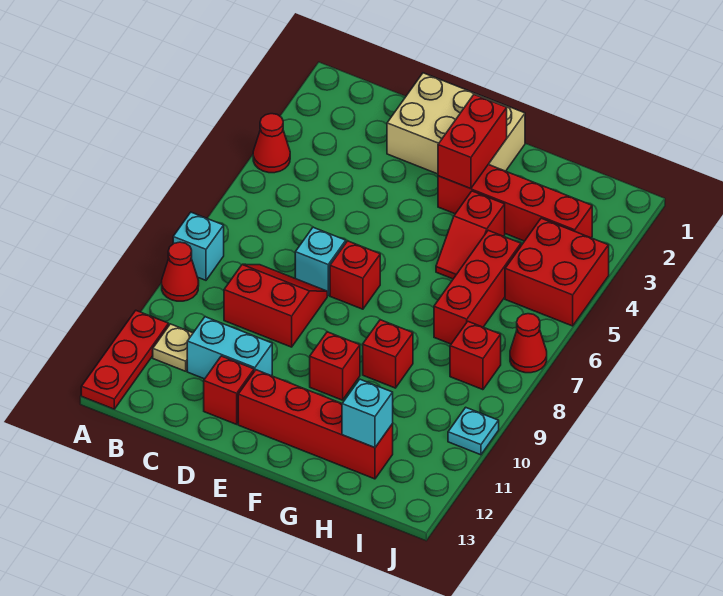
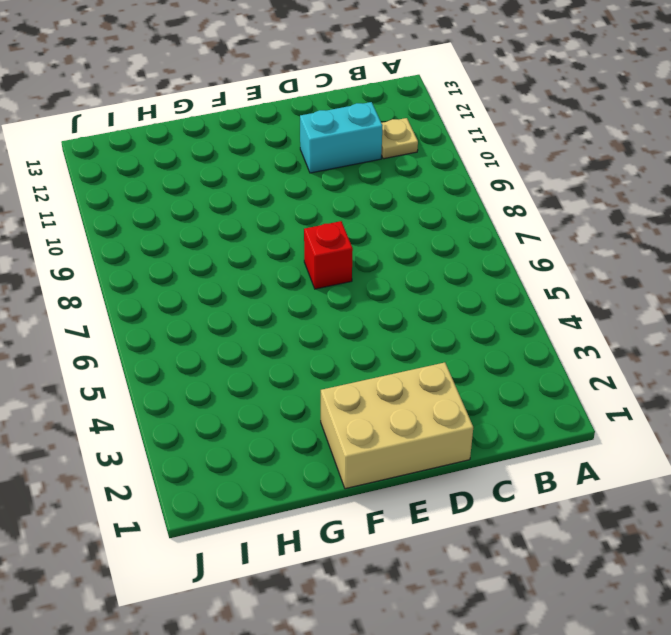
none -> red 1x1 cone [253,114,290,173]
none -> cyan 1x1 brick [173,212,224,280]
none -> red 1x1 cone [162,242,199,301]

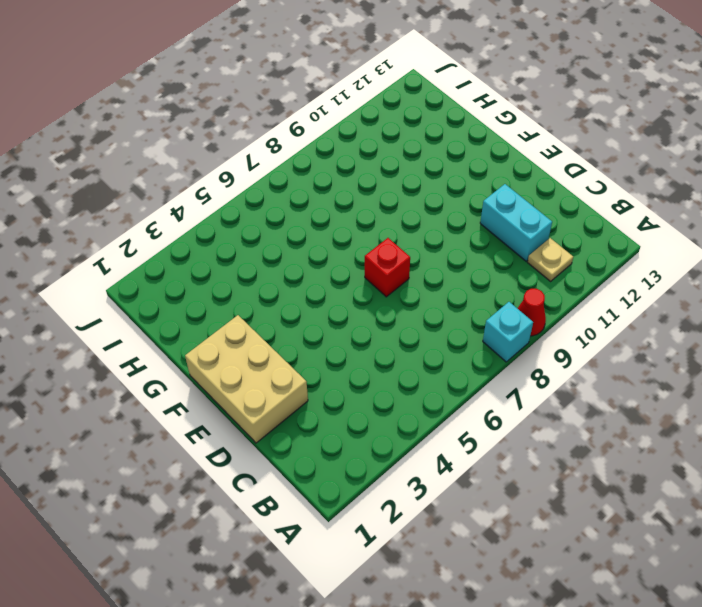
none -> red 1x1 cone [253,114,290,173]
none -> red 1x3 plate [81,311,169,409]
none -> red 2x2 slope [224,264,327,347]

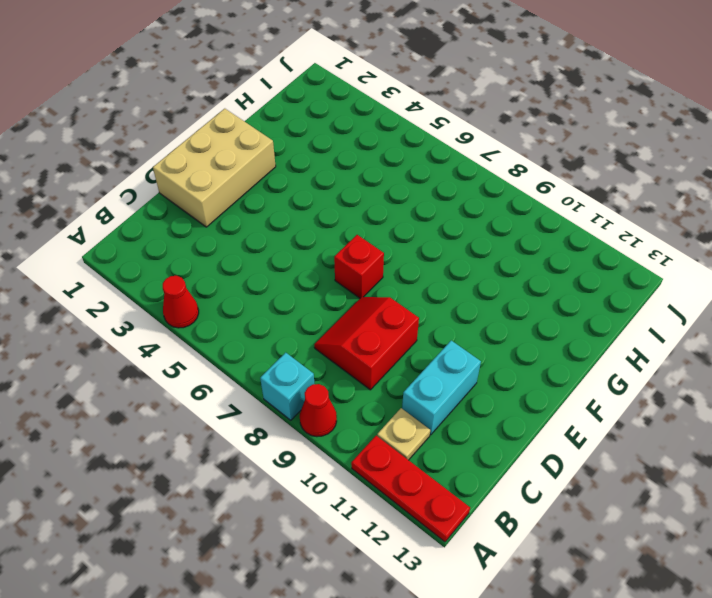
none -> cyan 1x1 brick [295,227,346,295]
none -> red 1x1 brick [204,356,254,424]
none -> red 1x4 brick [238,370,393,479]

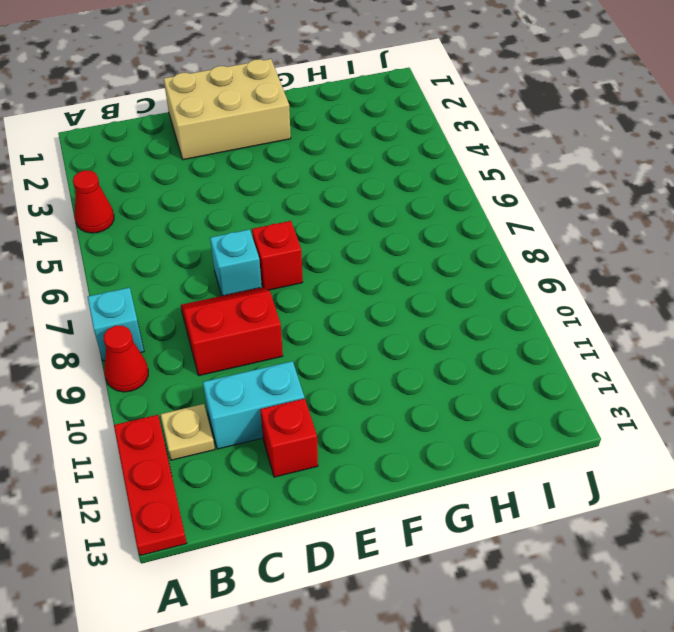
none -> red 1x4 brick [238,370,393,479]
none -> red 1x4 brick [438,165,592,241]
none -> red 1x1 brick [310,332,360,400]

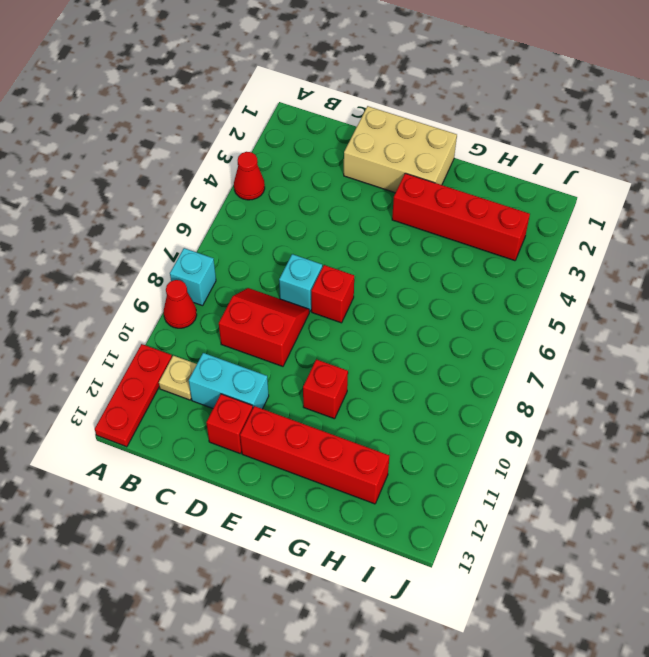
none -> red 1x2 slope [436,191,505,279]
none -> red 1x1 brick [363,320,413,388]
none -> red 1x3 brick [434,230,521,344]

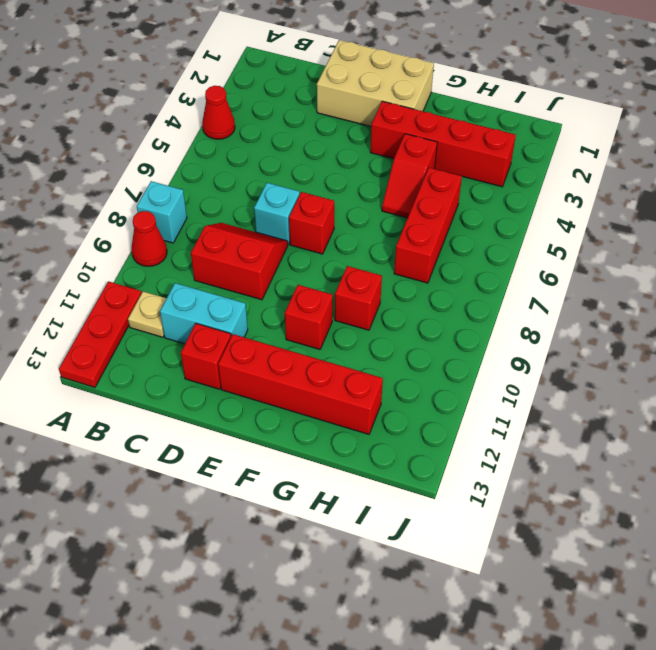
none -> red 2x2 brick [505,218,609,326]
none -> red 1x1 brick [450,321,501,390]
none -> red 1x1 cone [510,314,547,373]

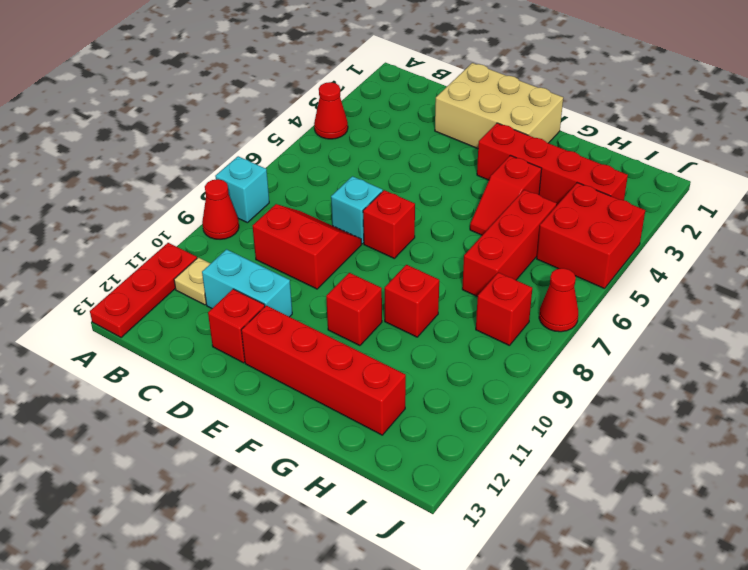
none -> cyan 1x1 plate [448,407,499,455]
none -> red 1x2 brick [438,95,507,189]
none -> cyan 1x1 brick [342,379,393,448]

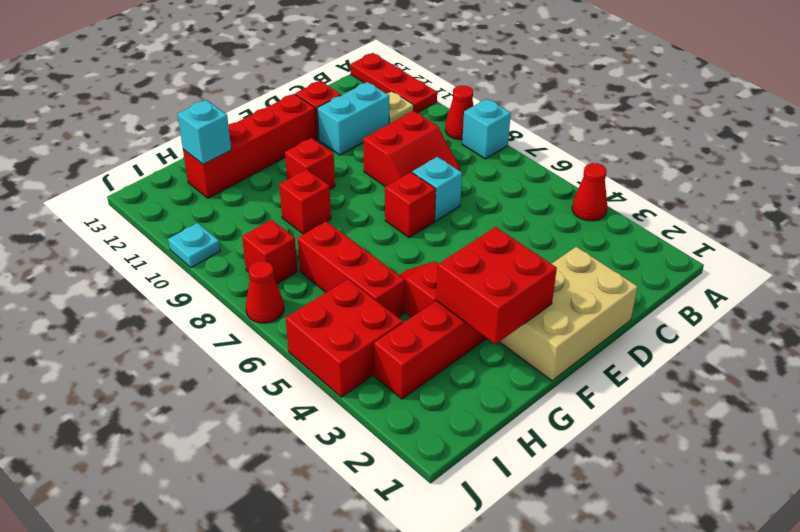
red 2x2 brick [436,227,557,344] -> red 1x2 brick [438,95,507,189]

